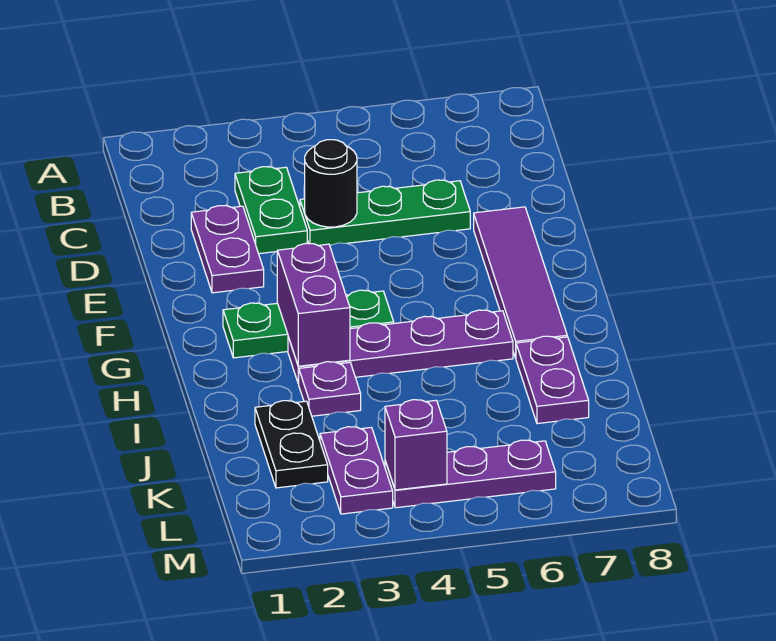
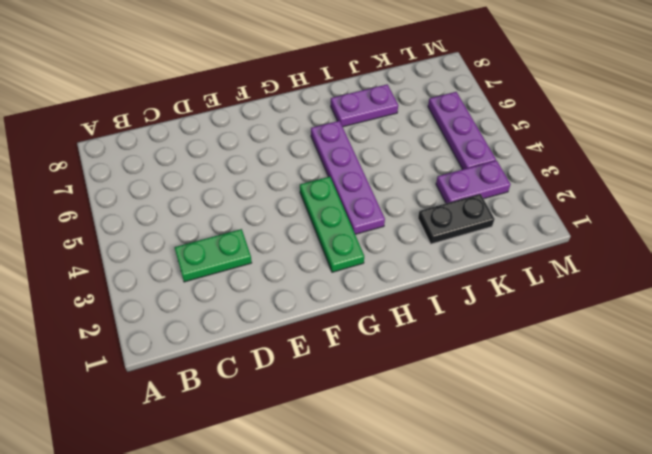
none -> purple 1x2 plate [191,206,264,293]
none -> green 1x3 plate [300,180,470,245]
none -> purple 1x4 tile [474,207,567,358]

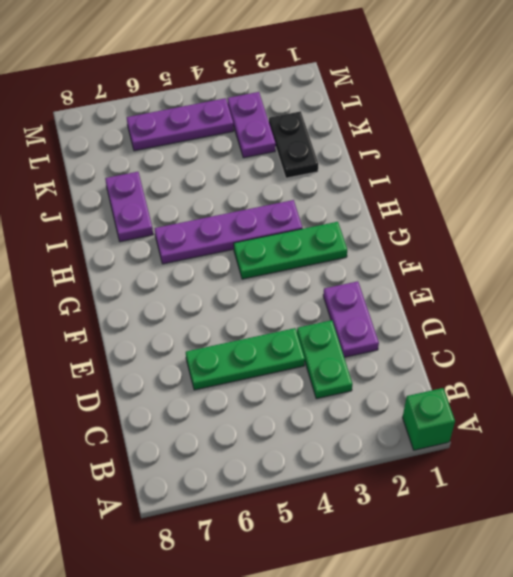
green 1x1 brick [403,388,455,450] -> none
none -> purple 1x4 tile [474,207,567,358]
none -> purple 1x1 plate [299,362,361,416]
none -> black 1x1 round brick [305,140,357,227]

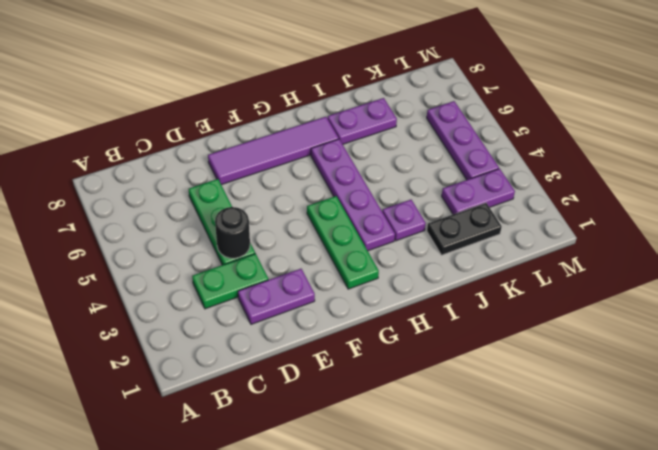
none -> purple 1x2 brick [277,243,350,366]
none -> purple 1x1 brick [385,400,447,490]

